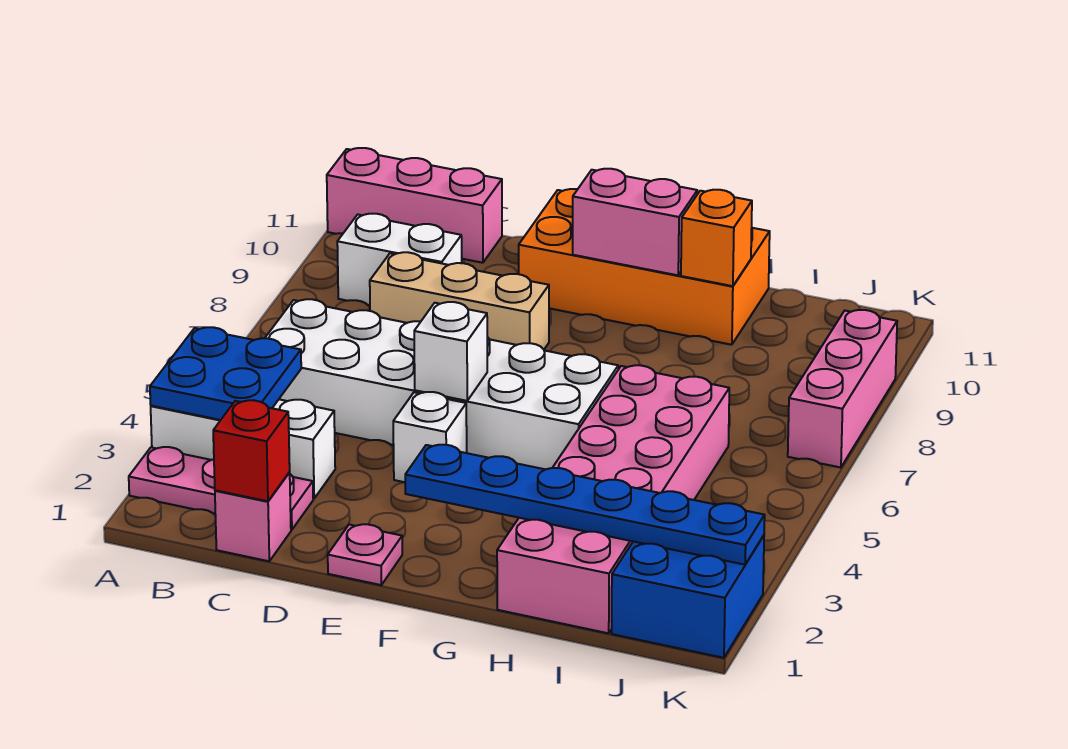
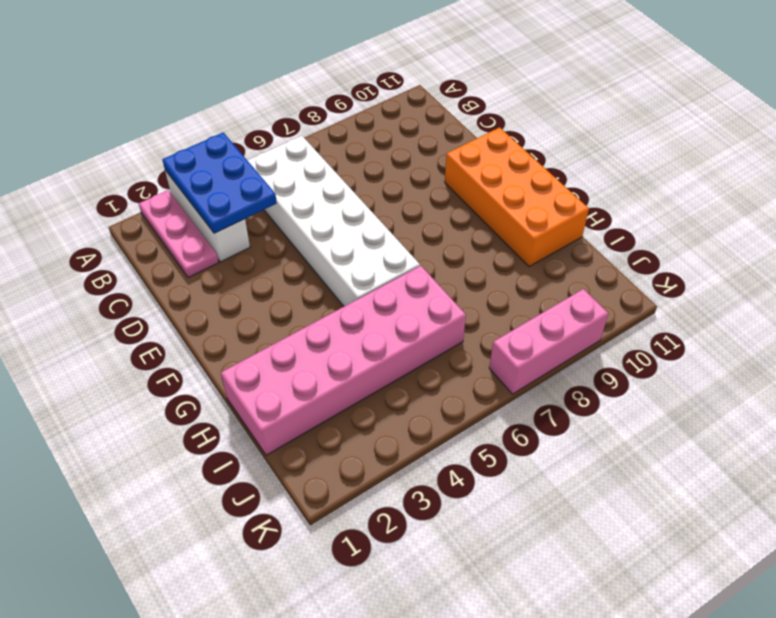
blue 2x3 plate [162,132,277,233] -> blue 2x2 plate [150,327,301,420]
none -> pink 1x3 brick [327,148,502,263]
none -> white 1x2 brick [337,214,462,305]
none -> pink 1x1 brick [215,473,291,561]

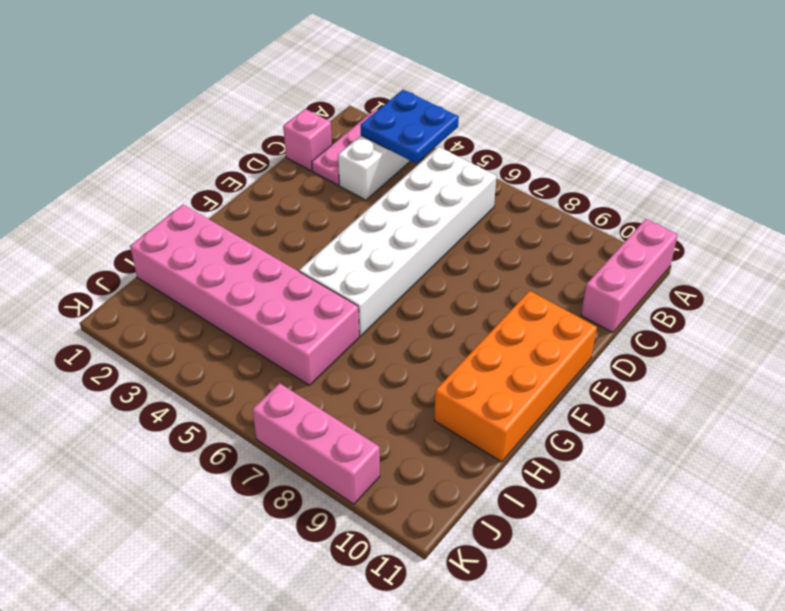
none -> white 1x2 brick [337,214,462,305]
none -> tan 1x3 brick [370,252,549,349]
none -> pink 1x1 plate [328,524,402,585]

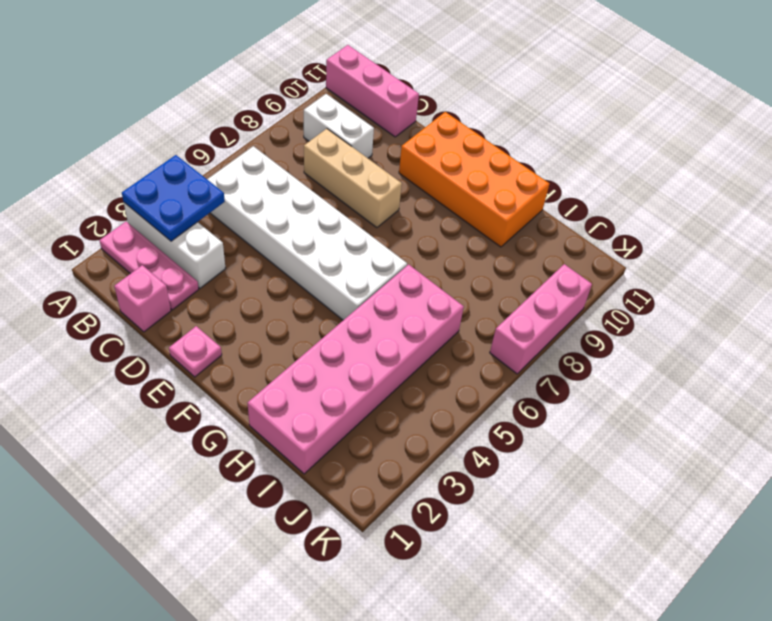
none -> white 1x1 brick [393,392,467,482]
none -> blue 2x2 brick [612,536,764,658]
none -> red 1x1 brick [213,400,290,501]

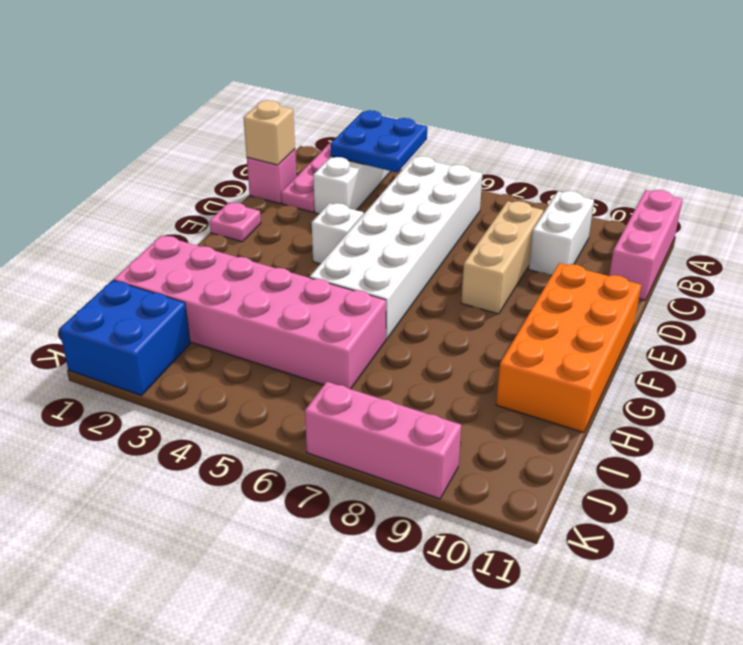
tan 1x1 brick [243,100,295,165] -> red 1x1 brick [213,400,290,501]
none -> white 1x1 brick [414,302,487,401]
none -> blue 1x6 plate [405,445,765,565]
none -> pink 1x2 brick [573,169,697,275]

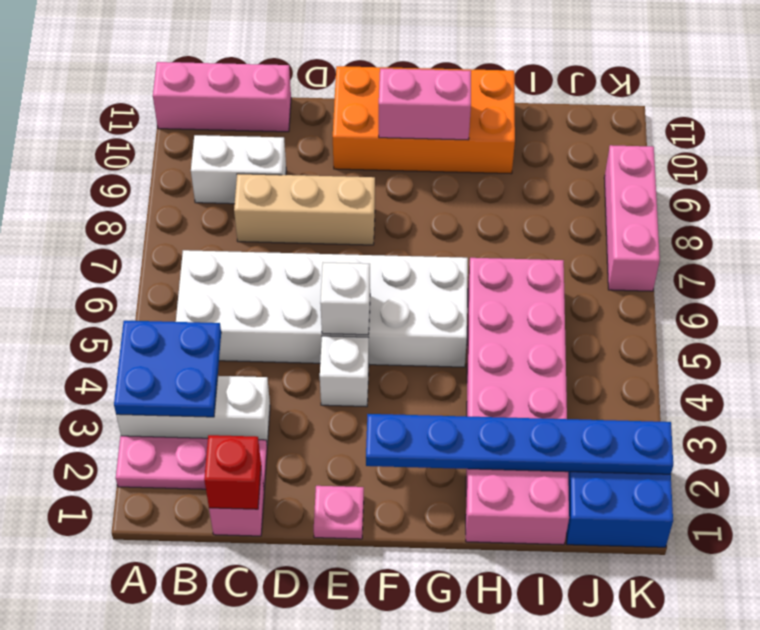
none -> orange 1x1 brick [681,190,752,286]

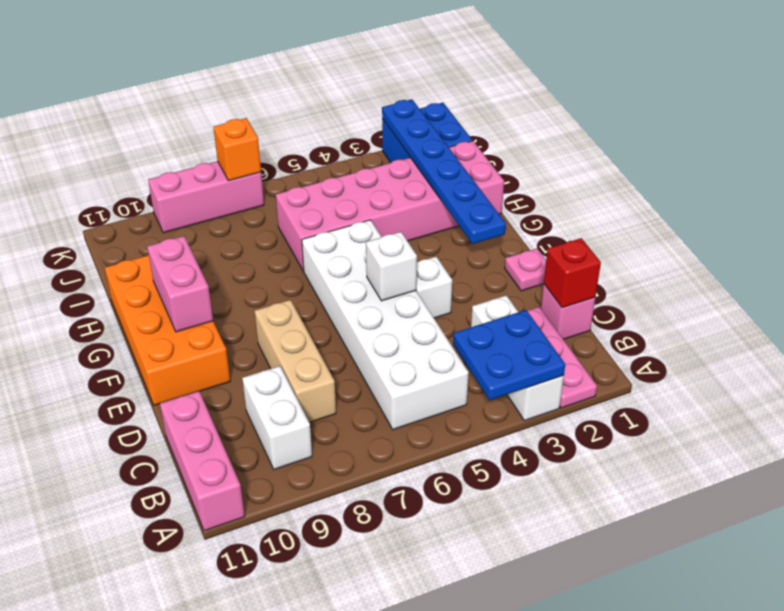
orange 1x1 brick [214,118,261,181] -> orange 1x1 brick moved to [681,190,752,286]

